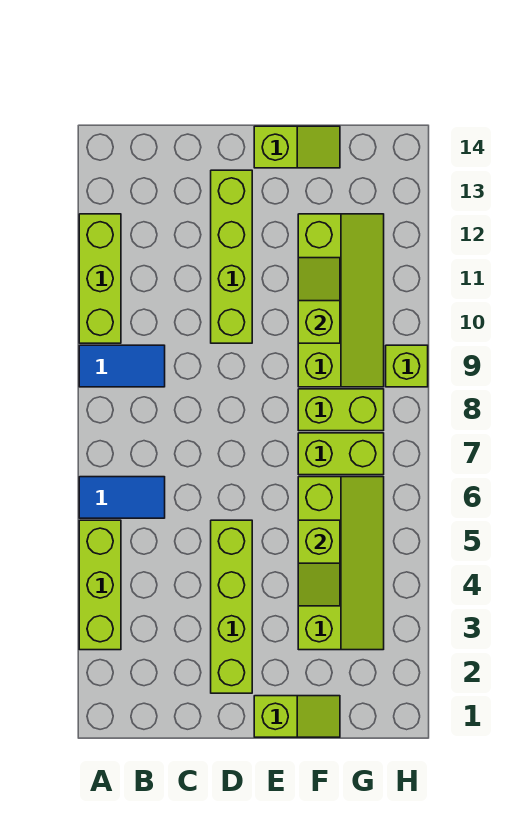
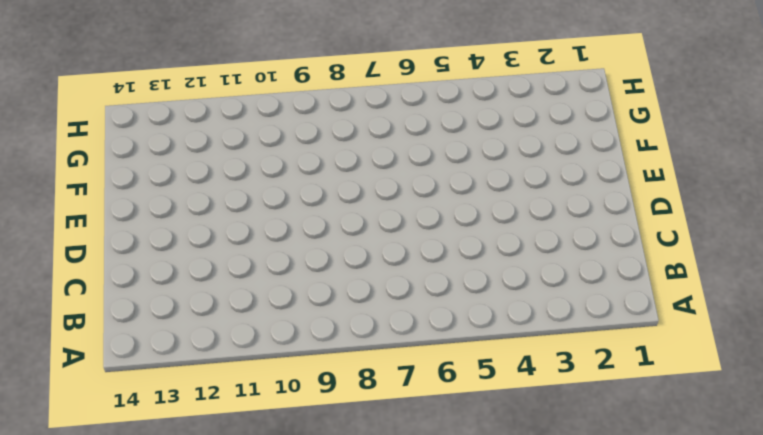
none -> lime 1x3 brick [79,520,121,650]
none -> blue 1x2 tile [79,477,165,518]
none -> blue 1x2 tile [79,345,165,387]

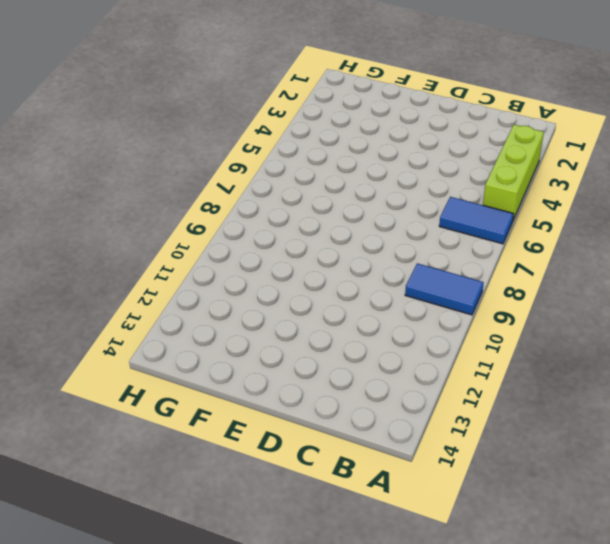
none -> lime 1x3 brick [79,214,121,343]
none -> lime 1x4 brick [211,520,252,693]
none -> lime 1x4 brick [211,170,252,343]

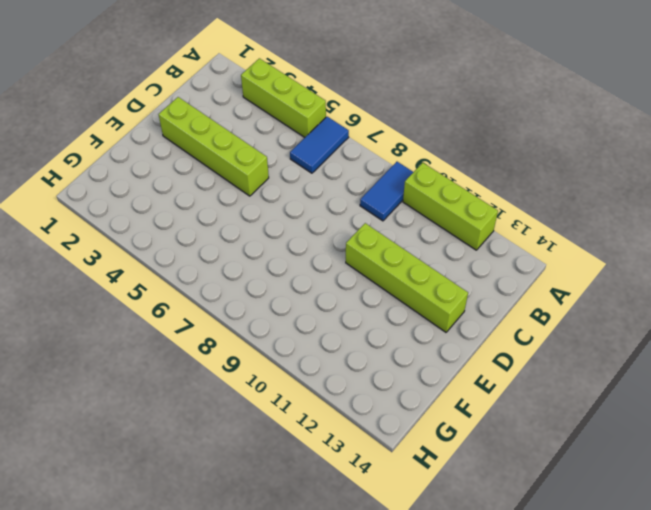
none -> lime 1x2 slope [254,696,340,737]
none -> lime 1x2 slope [254,126,340,168]
none -> lime 2x4 slope [298,477,384,650]

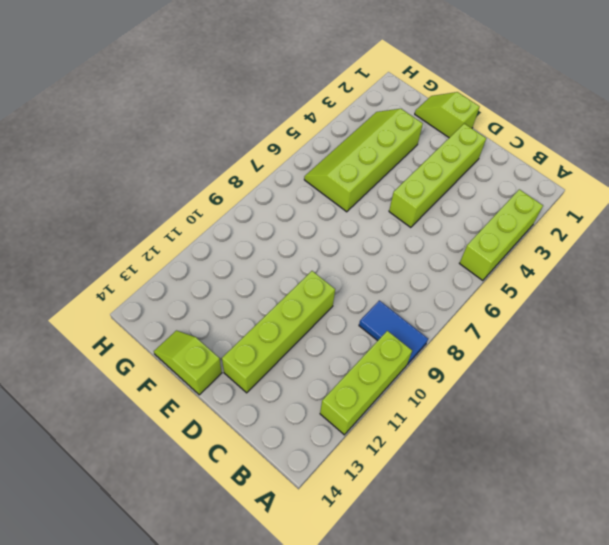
none -> blue 1x2 tile [79,477,165,518]
none -> lime 1x2 brick [298,433,384,475]
none -> lime 1x2 brick [298,389,384,431]

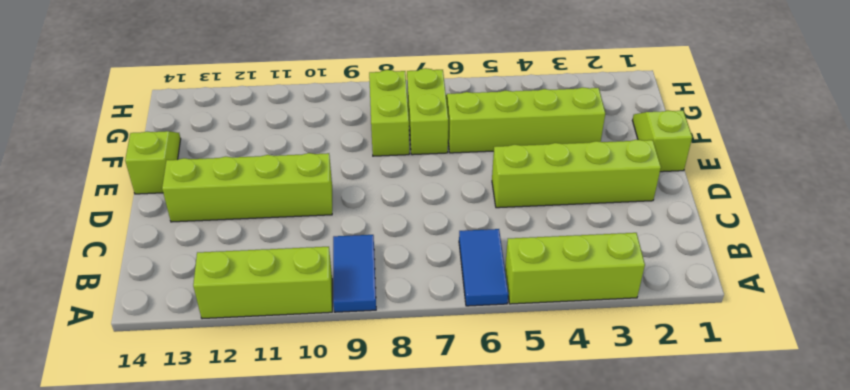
none -> lime 2x4 slope [298,214,384,387]
none -> lime 1x1 brick [386,345,428,387]
none -> lime 1x2 slope [298,520,340,606]

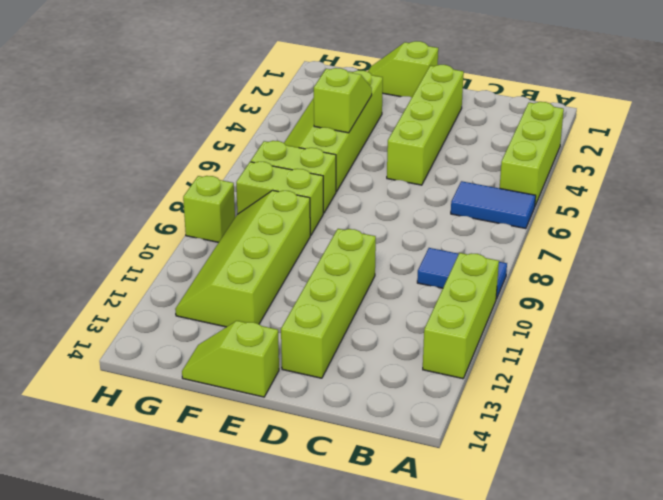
none -> lime 1x2 slope [298,258,340,343]

